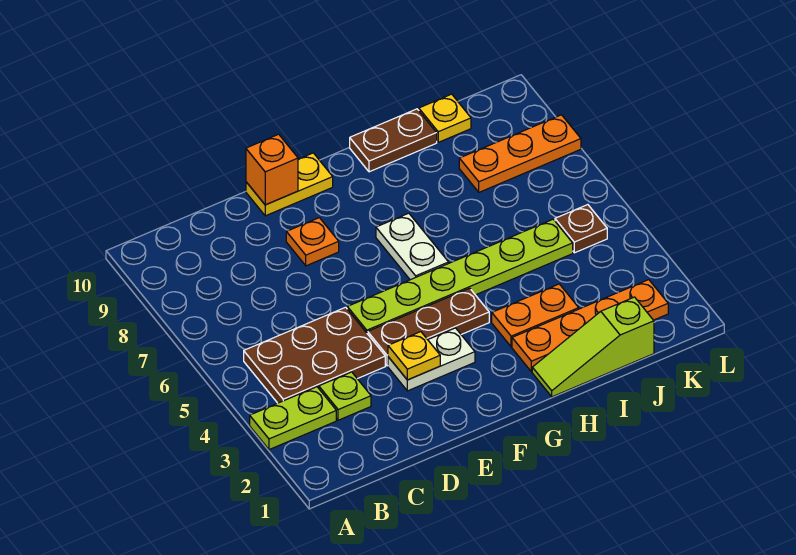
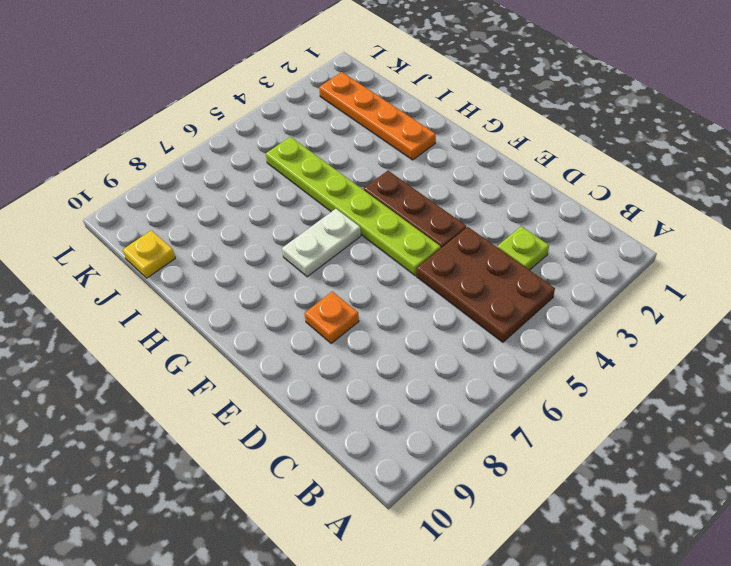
none -> lime 1x2 plate [250,387,336,450]
none -> white 1x2 plate [388,328,475,391]
none -> yellow 1x2 plate [246,153,333,216]

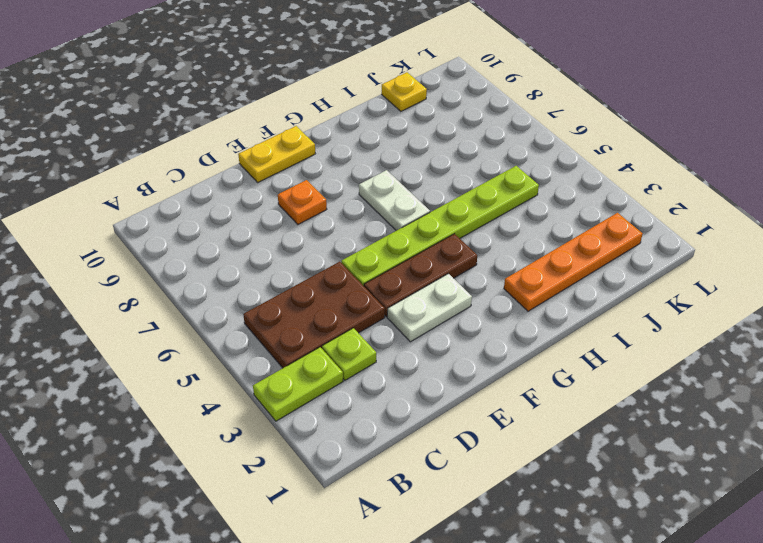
none -> lime 1x3 slope [532,297,654,397]
none -> orange 1x2 plate [492,284,579,347]
none -> brown 1x2 plate [350,109,437,172]

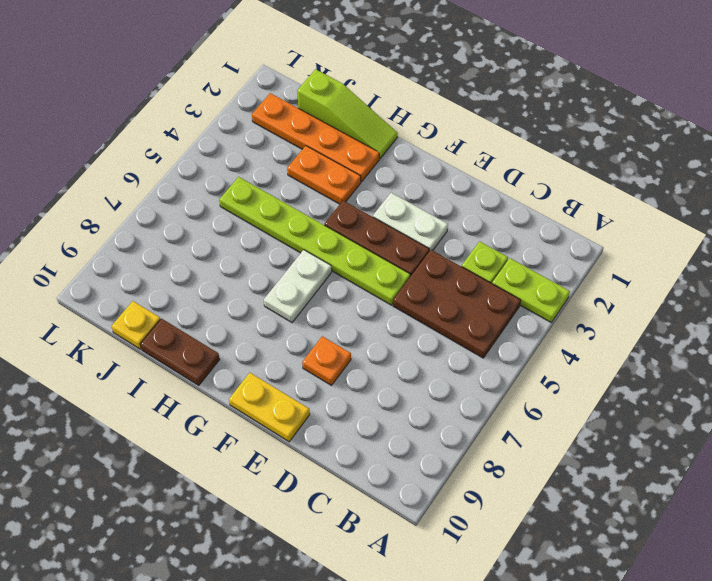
none -> orange 1x3 plate [459,115,581,192]
none -> brown 1x1 plate [555,205,607,253]
none -> yellow 1x1 plate [388,332,440,380]

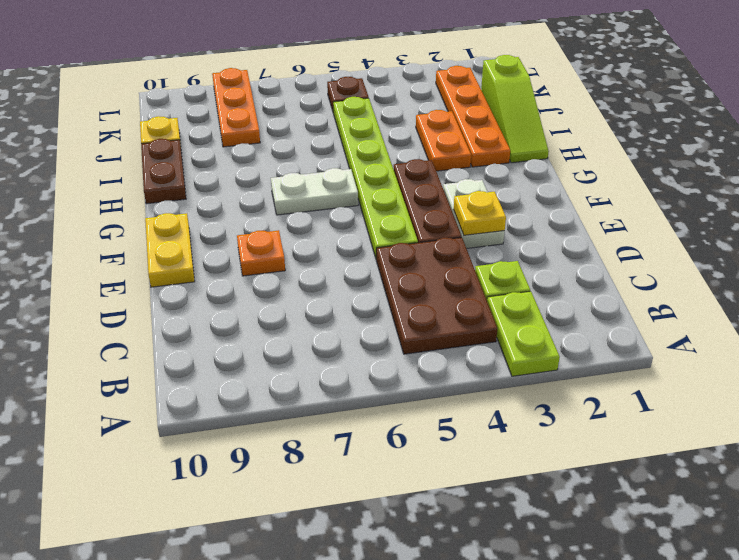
none -> orange 1x1 brick [246,134,298,205]

